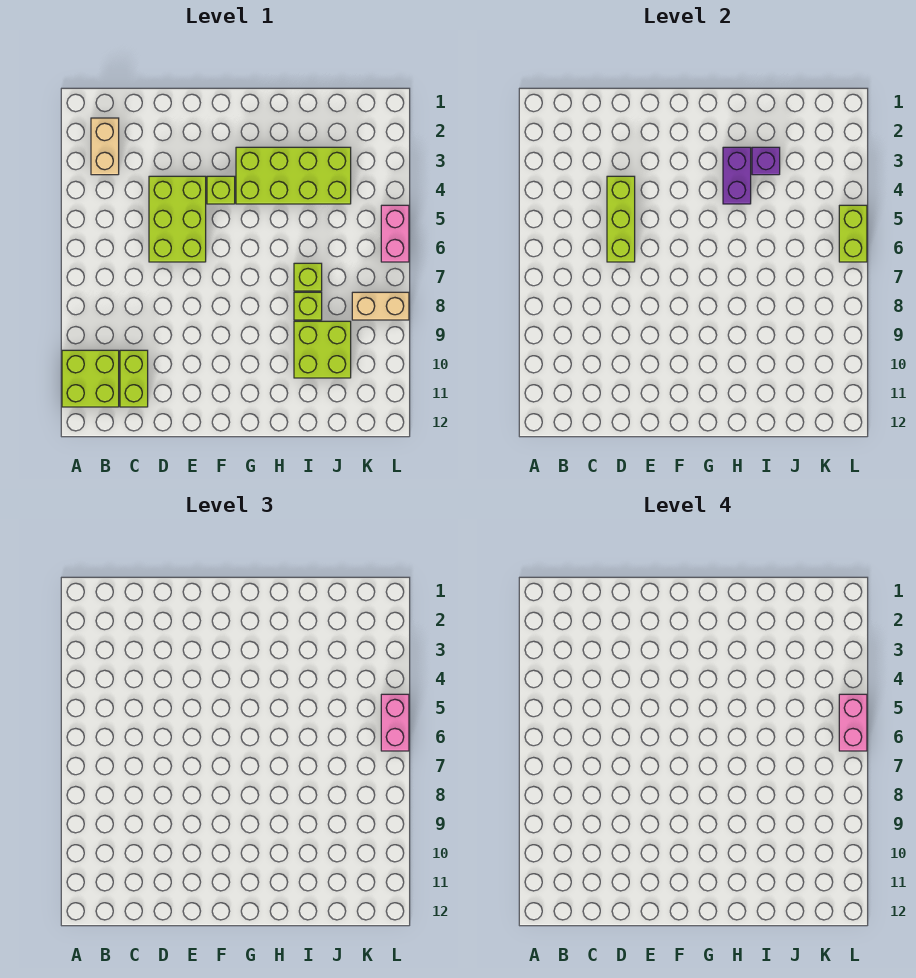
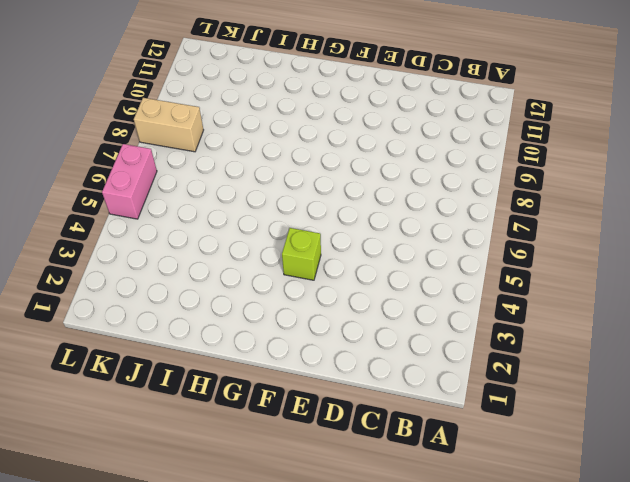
none -> lime 2x2 brick [62,350,119,407]
none -> tan 1x2 brick [91,118,119,175]
none -> lime 1x2 brick [120,350,148,407]

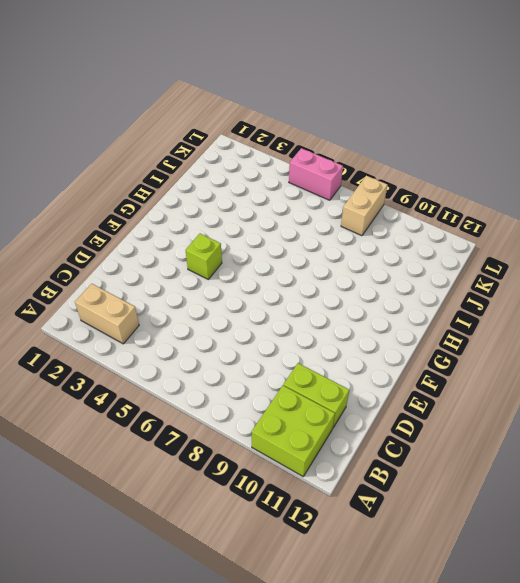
none -> lime 2x3 brick [149,176,206,262]
none -> lime 2x4 brick [236,147,351,204]
none -> lime 1x1 brick [294,263,322,291]

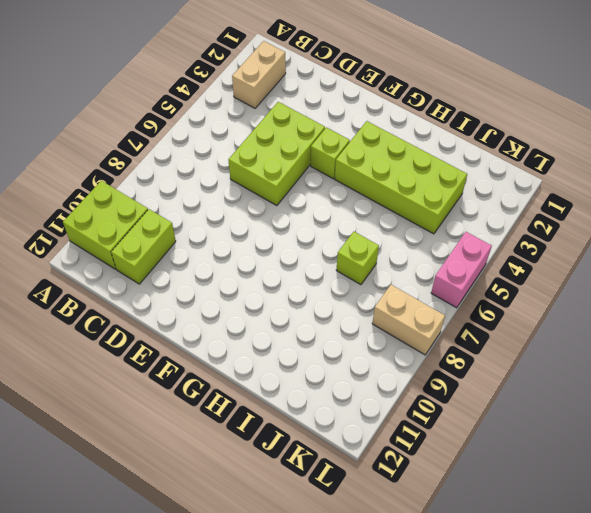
none -> lime 1x1 brick [294,292,322,320]
none -> lime 2x2 brick [294,321,351,378]
none -> lime 1x3 brick [607,176,635,262]

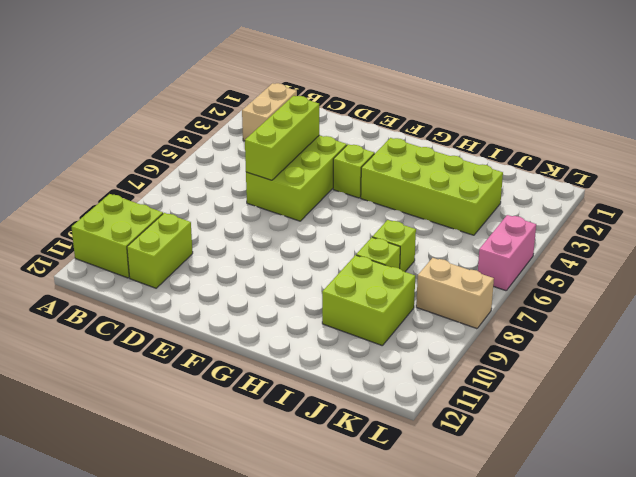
none -> purple 1x2 brick [723,147,751,204]
none -> purple 1x1 brick [752,147,780,175]
none -> lime 1x2 brick [839,205,867,262]

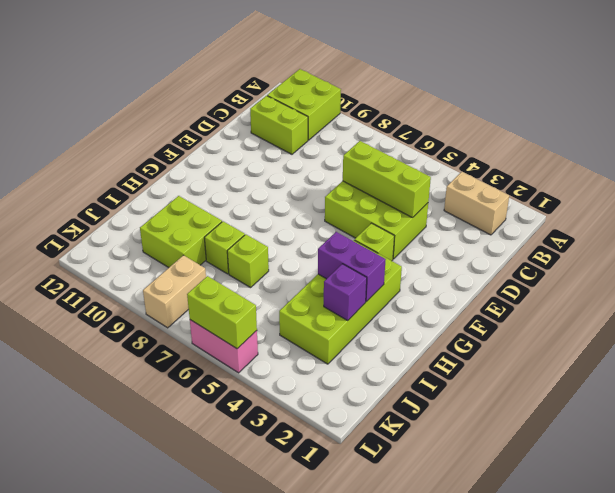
none -> pink 1x2 brick [381,694,409,751]
none -> pink 1x2 brick [839,694,867,751]

